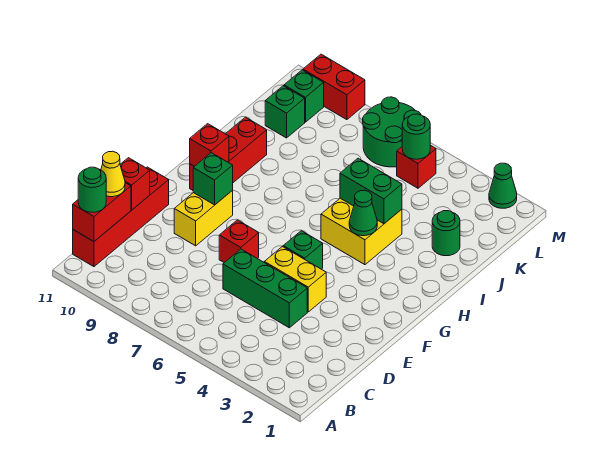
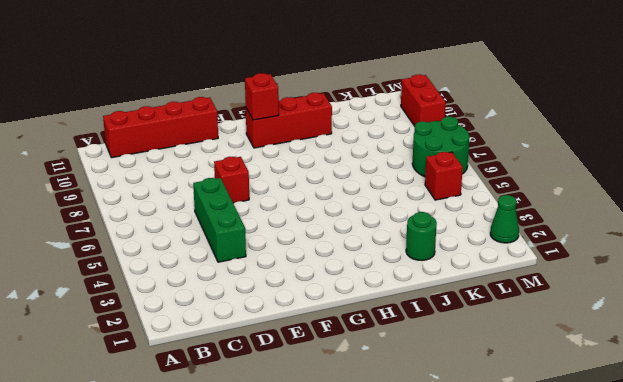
none -> yellow 1x2 brick [264,247,326,312]
none -> yellow 1x2 brick [174,190,233,246]
none -> green 1x1 brick [283,231,323,269]

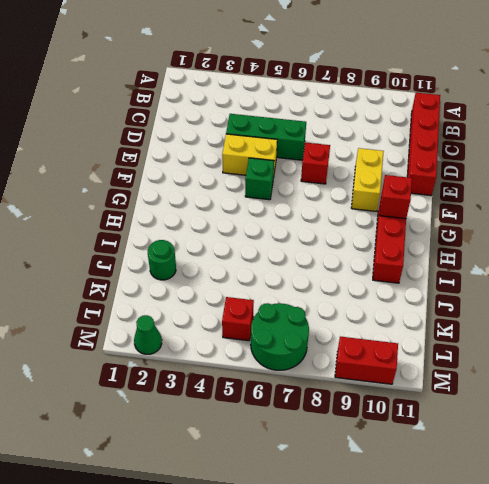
none -> yellow 2x2 brick [321,198,402,265]
none -> green 1x1 brick [265,86,305,138]
none -> green 1x1 brick [284,70,324,122]

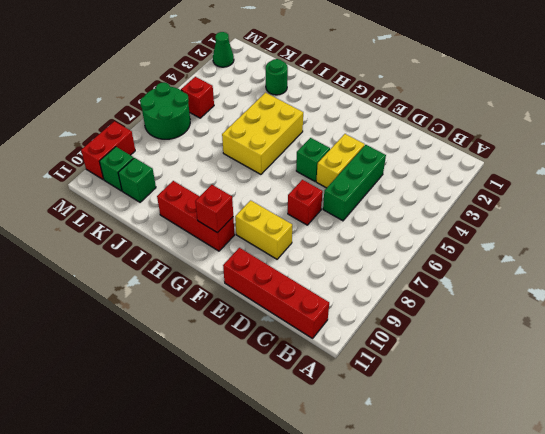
yellow 2x3 brick [222,93,303,174] -> yellow 2x2 brick [321,198,402,265]
none -> red 1x2 brick [73,183,131,242]
none -> red 1x1 brick [120,158,150,210]
none -> green 1x1 brick [193,153,233,205]

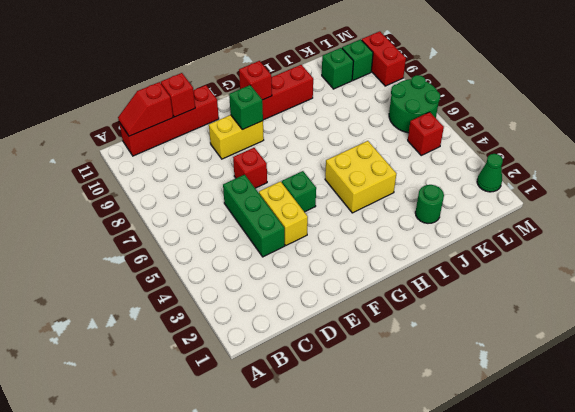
red 1x2 slope [118,82,173,136] -> red 1x2 brick [73,183,131,242]
none -> green 1x1 cone [349,190,377,236]
none -> green 1x2 brick [340,158,402,224]
none -> green 1x1 round brick [402,114,430,159]

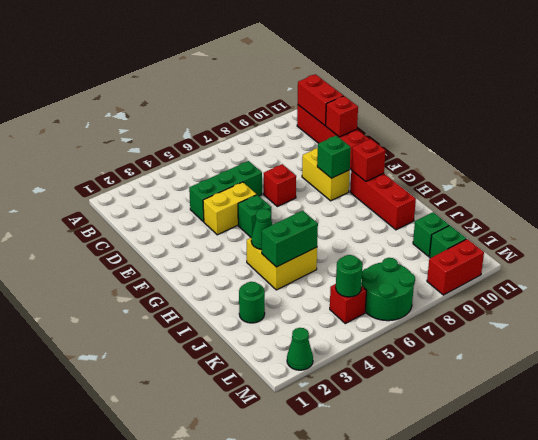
none -> green 1x1 round brick [78,167,106,212]
none -> yellow 1x1 cone [101,151,125,197]

